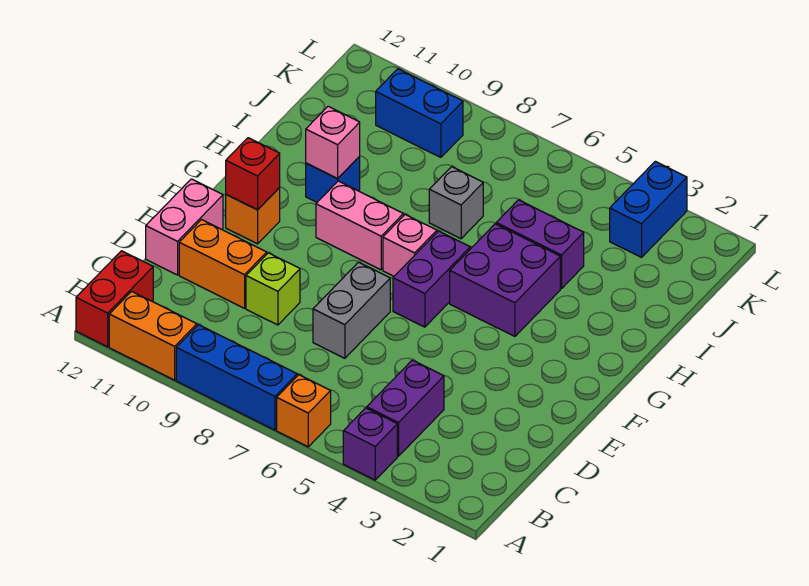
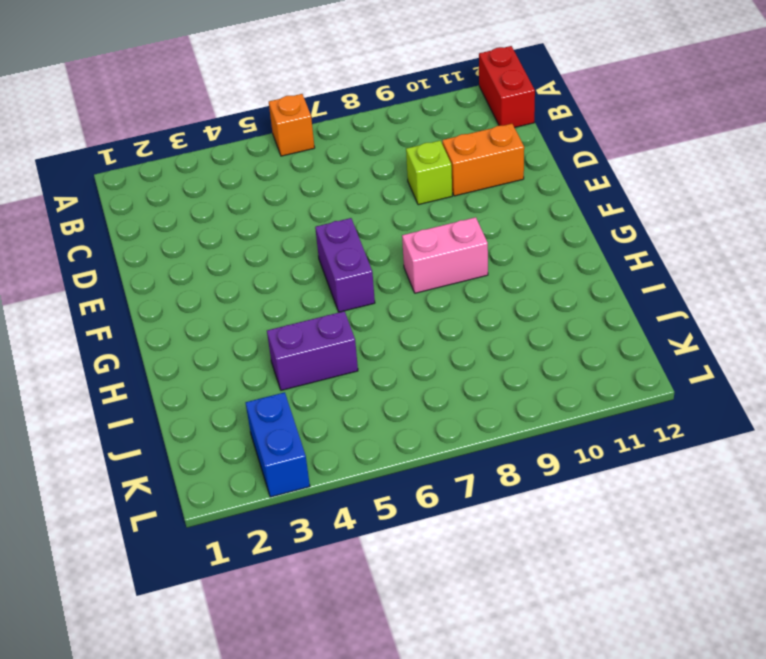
none -> purple 1x1 brick [343,408,397,480]
none -> blue 1x3 brick [176,325,297,430]
none -> orange 1x2 brick [109,291,197,380]

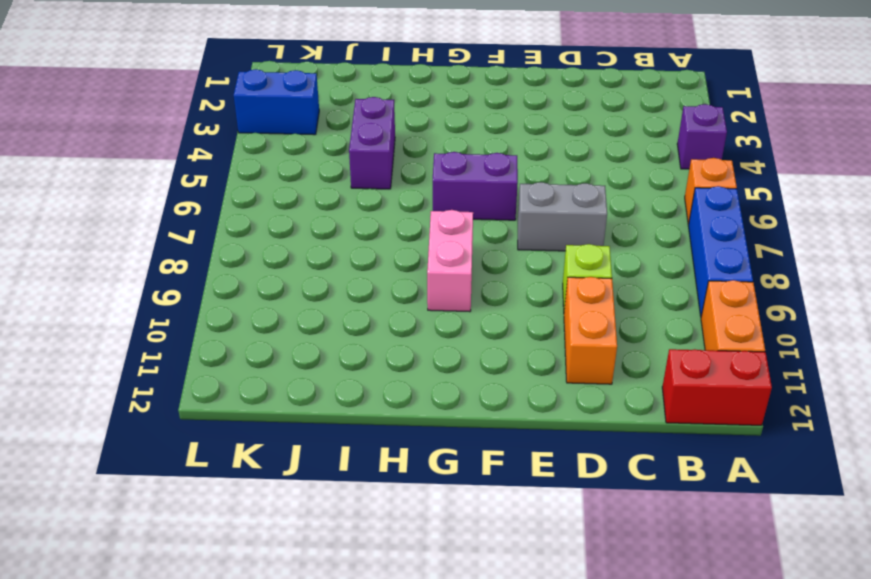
none -> purple 1x2 brick [367,360,444,456]
none -> pink 1x2 brick [146,179,223,275]
none -> orange 1x1 brick [226,188,280,244]

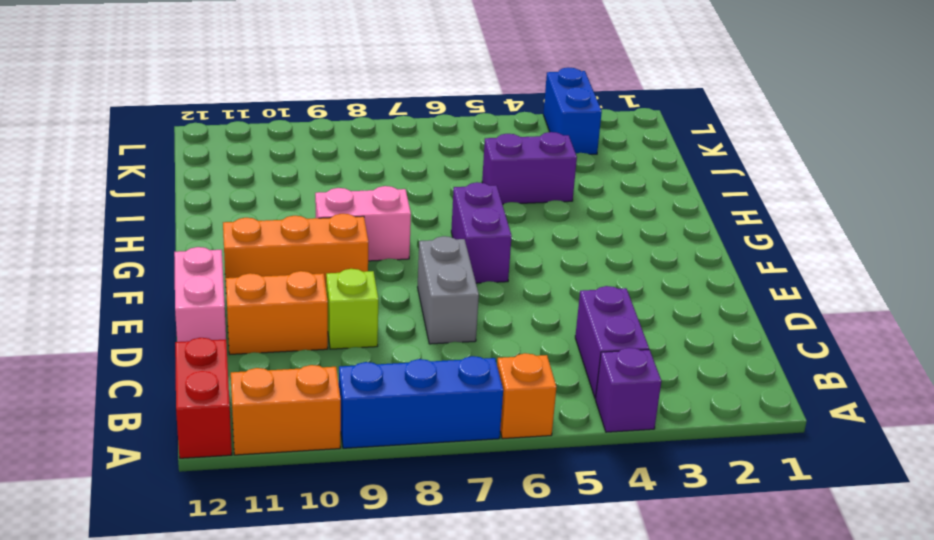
orange 1x3 brick [223,214,369,285] -> orange 1x1 brick [226,188,280,244]
none -> purple 2x2 brick [450,224,560,336]
none -> pink 1x1 brick [383,215,437,276]
none -> blue 1x1 brick [306,157,360,202]

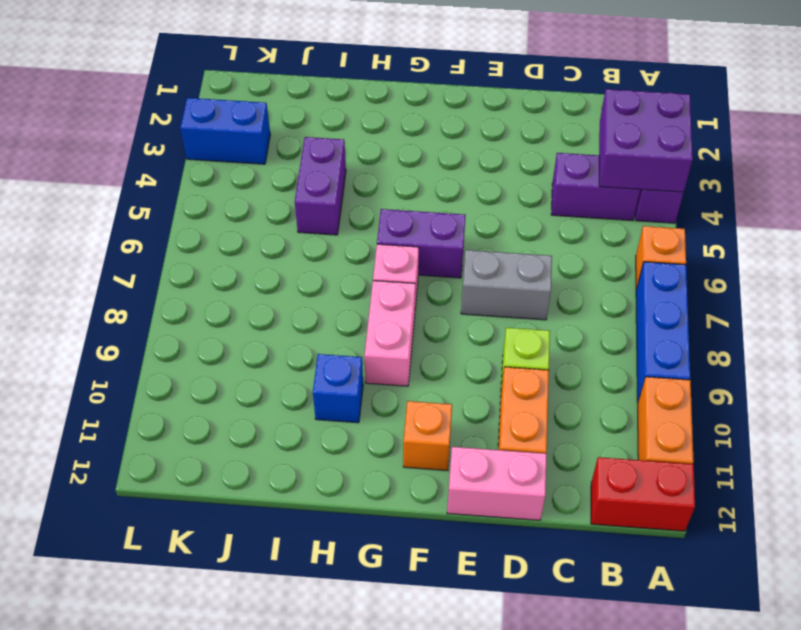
purple 2x2 brick [599,89,693,192] -> purple 2x2 brick moved to [450,224,560,336]
none -> grey 1x1 brick [429,167,483,239]
none -> blue 1x2 brick [376,69,463,157]
none -> red 1x1 brick [226,138,280,210]

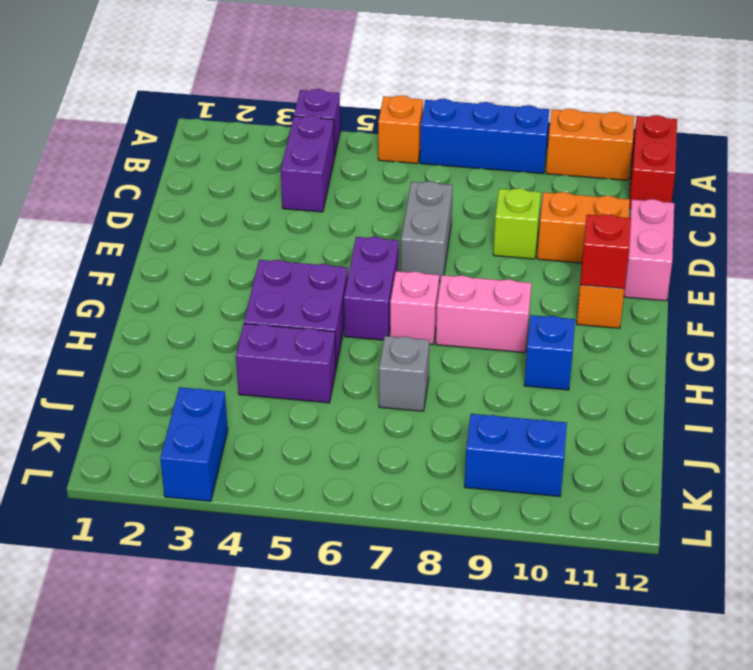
none -> pink 1x1 brick [306,106,360,179]

